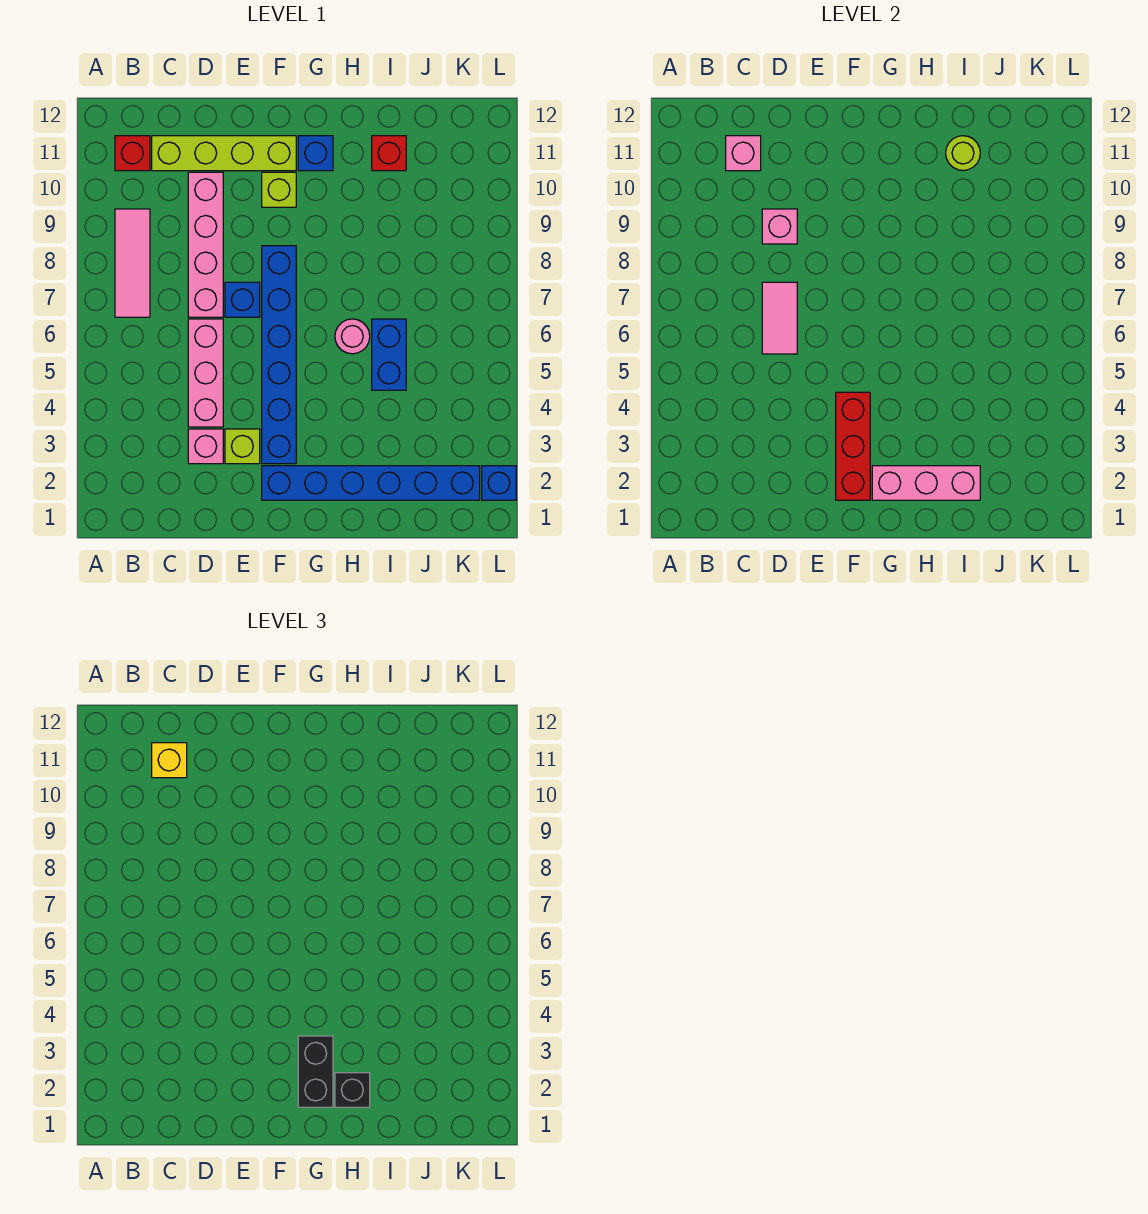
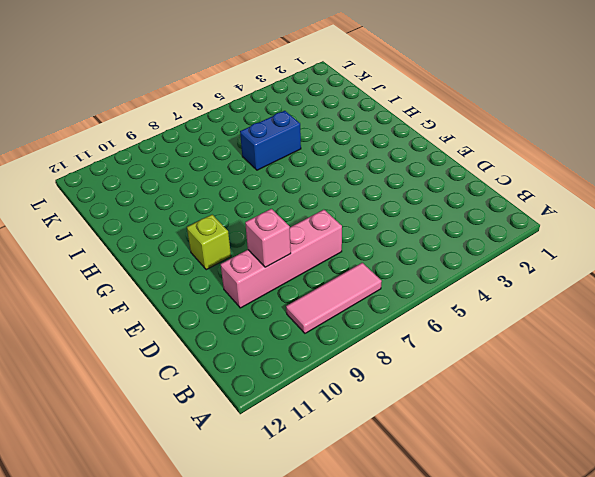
none -> red 1x1 brick [115,136,150,171]
none -> lime 1x4 brick [152,136,296,171]
none -> pink 1x1 brick [188,429,223,464]

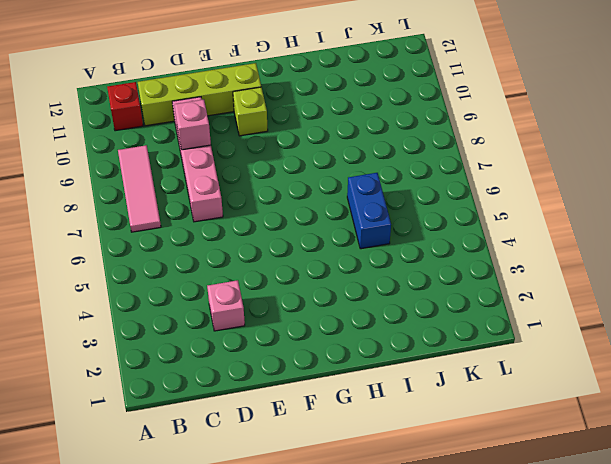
none -> pink 1x3 brick [188,319,223,427]
none -> lime 1x1 brick [225,429,260,464]
none -> blue 1x1 brick [225,282,260,317]

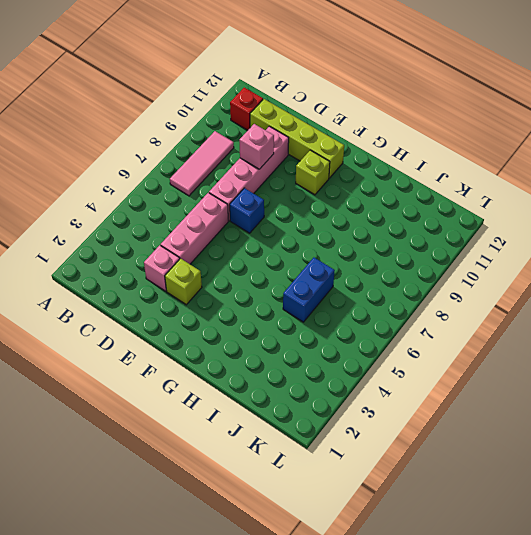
none -> blue 1x6 brick [262,466,480,500]
none -> blue 1x6 brick [262,246,296,464]
none -> blue 1x1 brick [298,136,333,171]

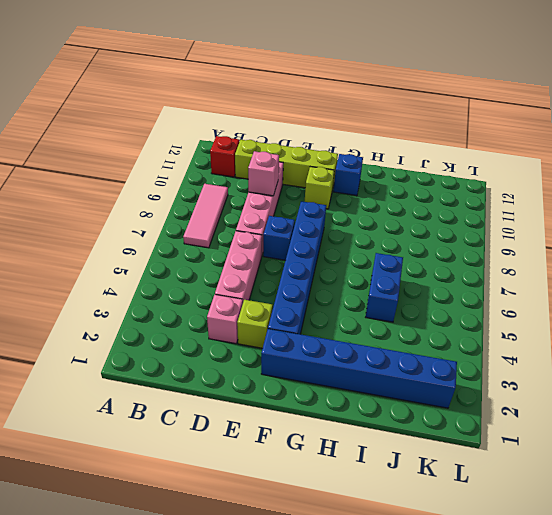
none -> pink 1x1 round brick [335,319,370,354]
none -> red 1x1 brick [372,136,406,171]
none -> blue 1x1 brick [482,466,516,500]

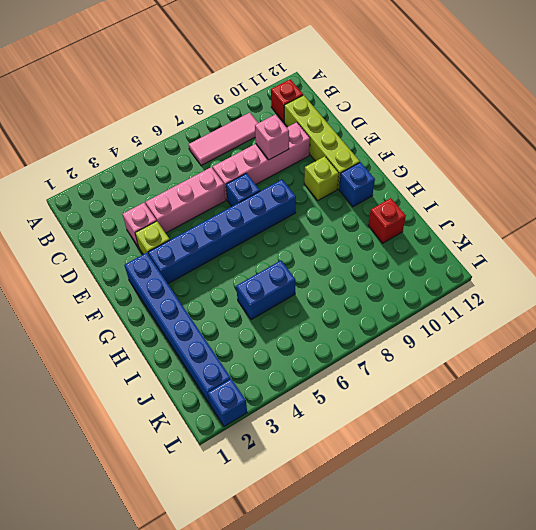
none -> pink 1x1 round brick [335,319,370,354]
none -> pink 1x1 brick [726,136,761,171]
none -> pink 1x2 tile [762,282,797,354]

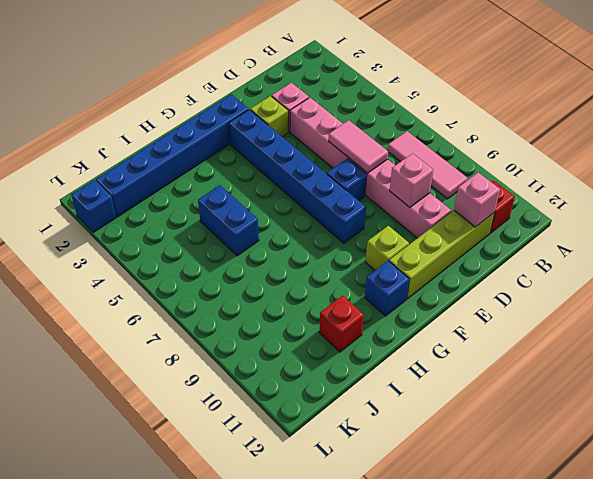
none -> pink 1x1 round brick [335,319,370,354]
none -> red 1x3 brick [836,392,870,500]
none -> pink 1x3 brick [872,466,980,500]

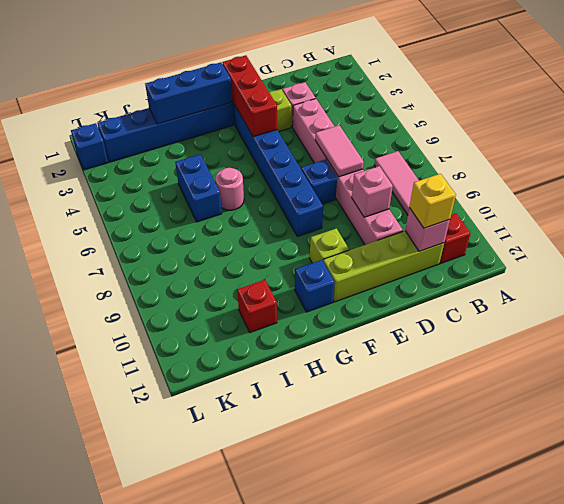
blue 1x3 brick [145,62,232,124] -> pink 1x3 brick [872,466,980,500]
none -> lime 1x1 round brick [946,136,980,170]
none -> black 1x2 brick [298,1036,333,1107]
none -> black 1x1 brick [335,1073,370,1107]

